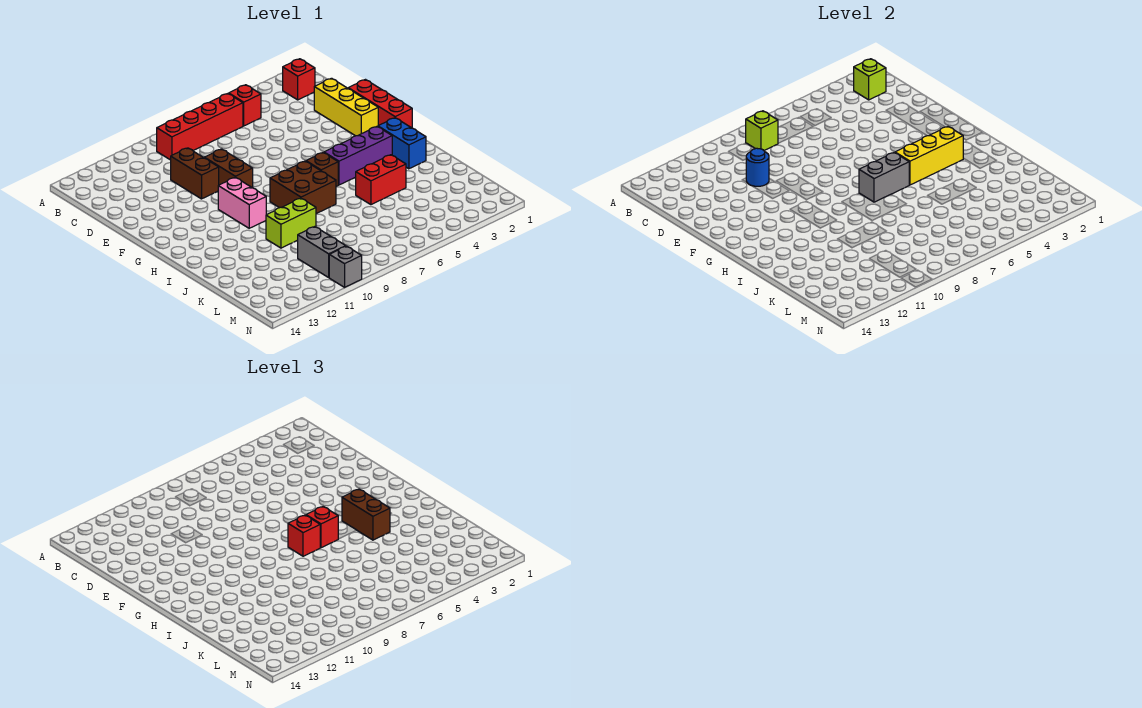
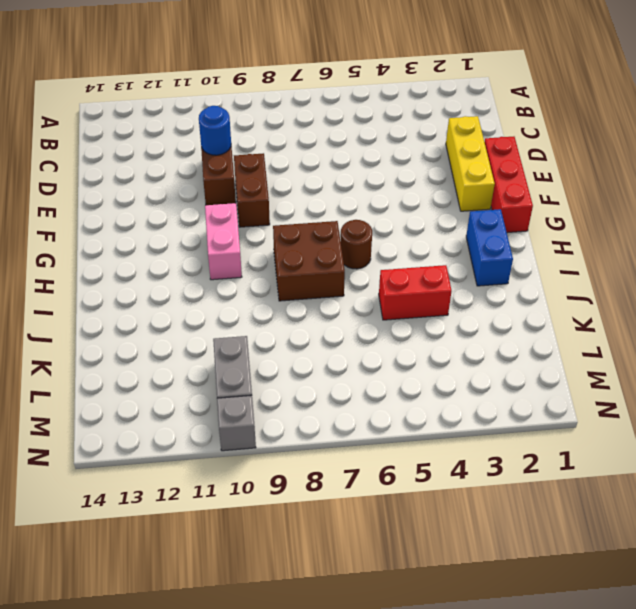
brown 1x1 round brick [341,220,372,269] -> brown 1x1 brick [306,153,338,186]
none -> red 1x1 brick [283,59,315,100]
none -> red 1x1 brick [229,85,261,126]
none -> red 1x4 brick [157,94,243,160]

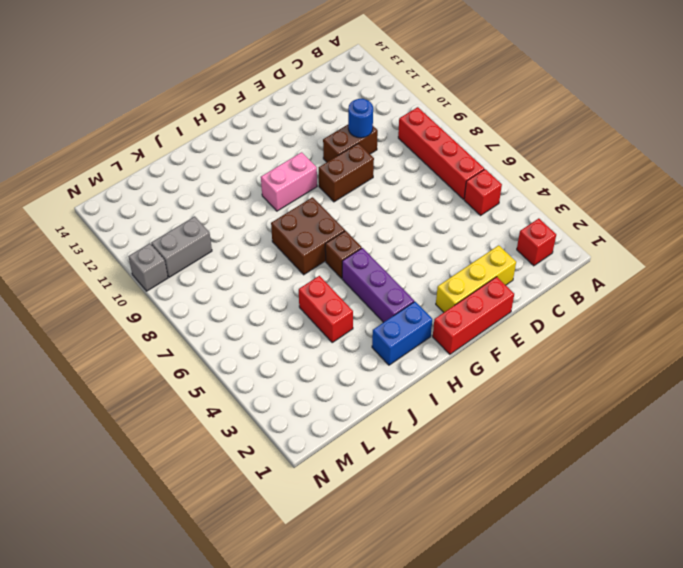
none -> lime 1x2 brick [266,198,316,248]
none -> lime 1x1 brick [854,59,886,100]
none -> lime 1x1 brick [746,111,778,150]

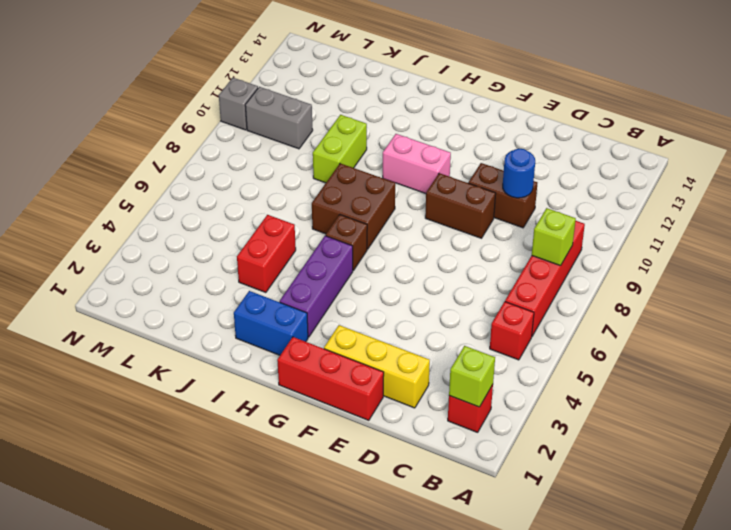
none -> yellow 1x3 brick [895,127,963,185]
none -> grey 1x2 brick [859,153,909,202]
none -> brown 1x2 brick [342,489,390,540]

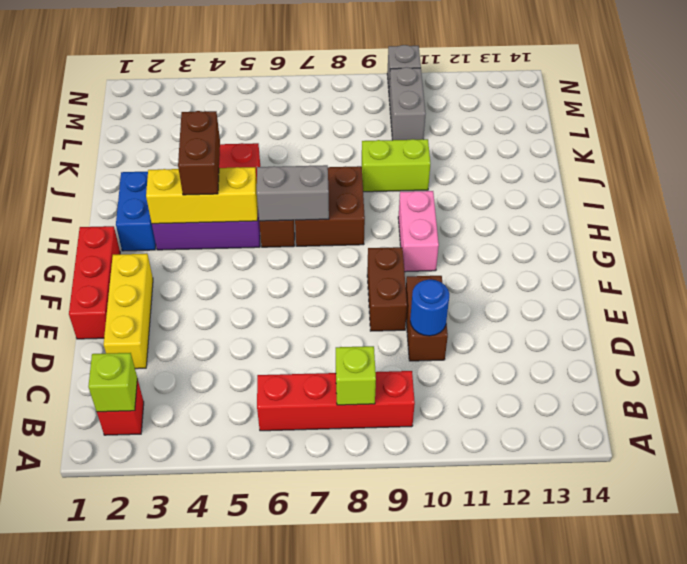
none -> red 1x1 brick [229,85,261,126]
none -> red 1x1 brick [306,507,338,548]
none -> red 1x1 brick [288,515,321,556]

